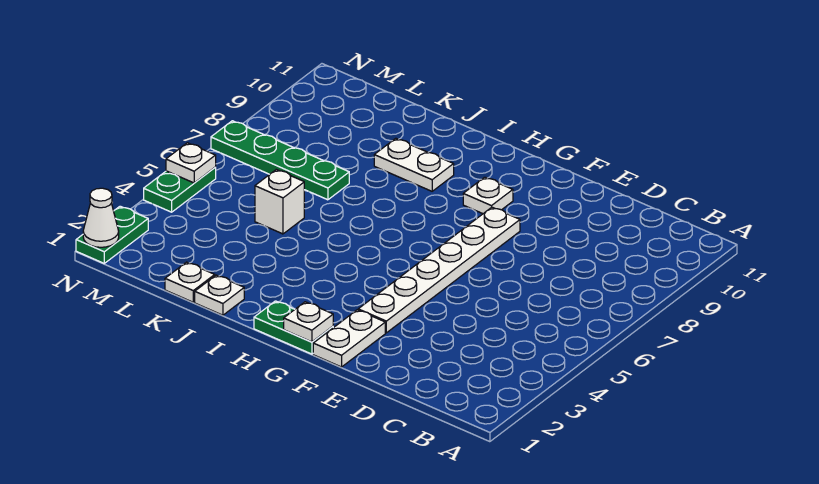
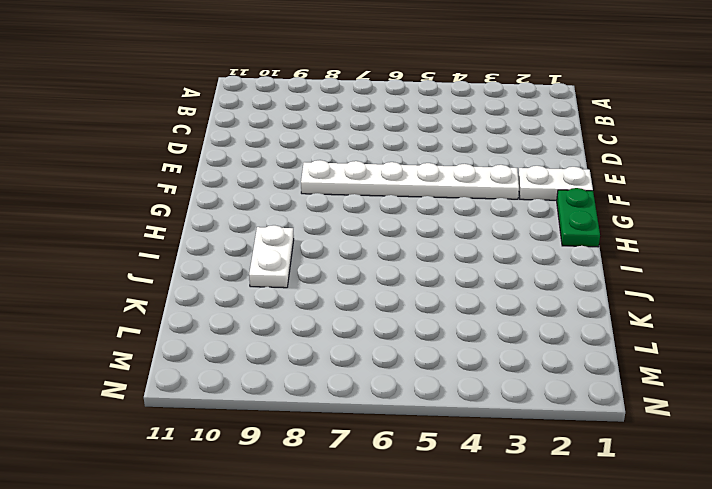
none -> white 1x1 plate [463,177,513,214]
none -> white 1x1 plate [195,275,244,315]
none -> white 1x1 plate [165,262,215,302]

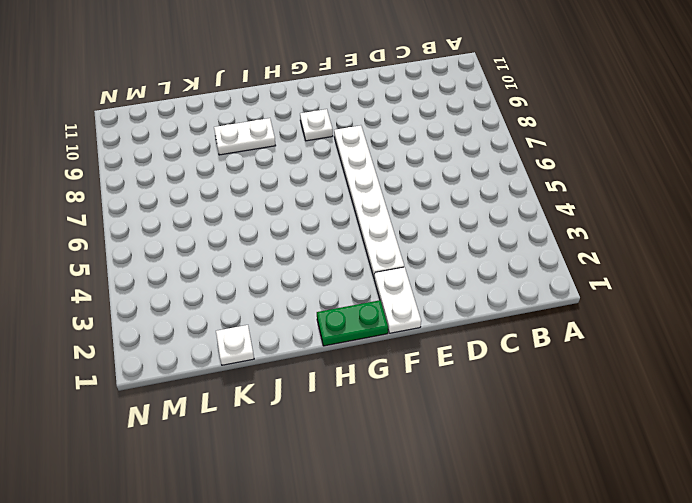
none -> white 1x1 plate [195,275,244,315]
none -> white 1x1 brick [255,170,304,234]
none -> green 1x4 plate [211,121,349,200]

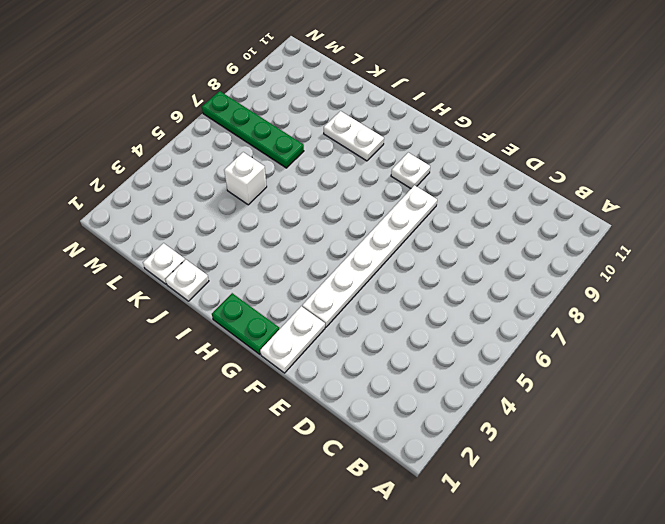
none -> green 1x2 plate [76,206,148,263]
none -> green 1x2 plate [144,168,216,212]
none -> white 1x1 plate [284,302,333,342]

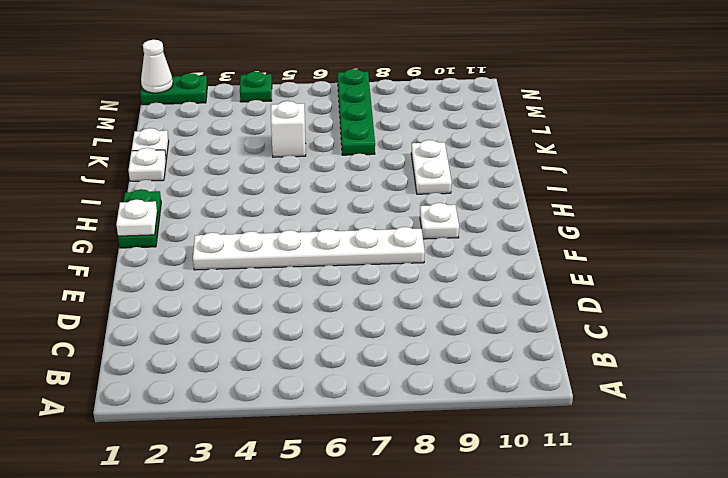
green 1x1 plate [240,72,272,102] -> green 1x2 plate [144,168,216,212]
none -> white 1x2 plate [313,310,385,367]
none -> white 1x1 plate [166,143,216,183]

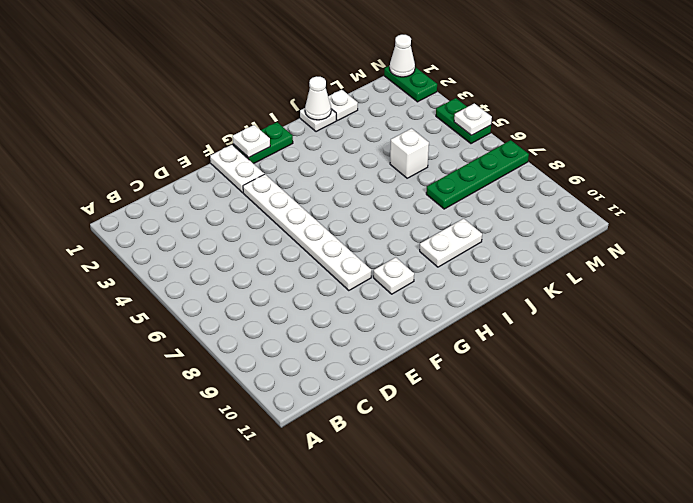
white 1x1 cone [305,76,331,120] -> none

